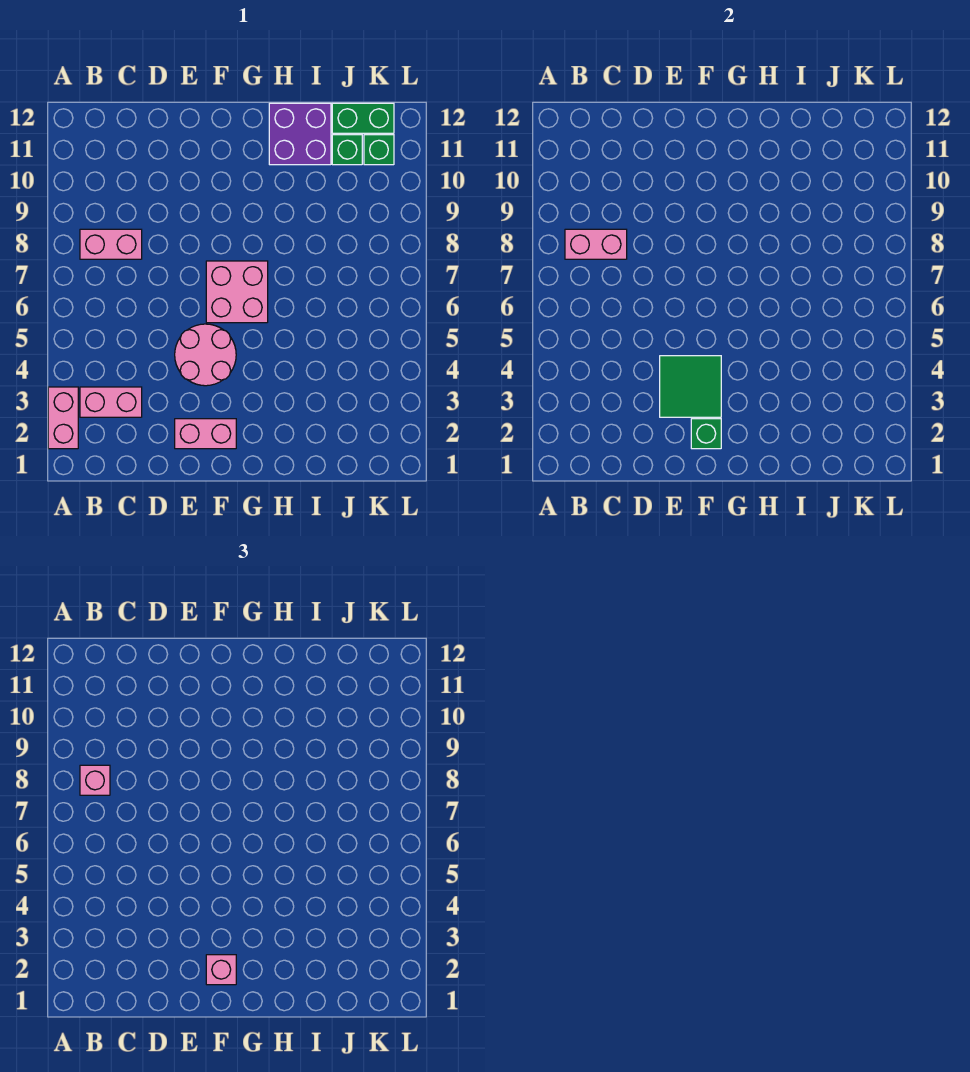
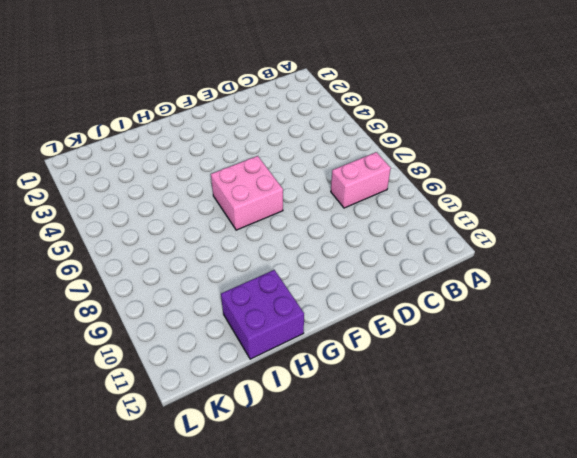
none -> pink 1x2 brick [48,387,78,449]
none -> pink 1x2 brick [80,387,142,417]
none -> pink 1x2 brick [175,419,236,449]

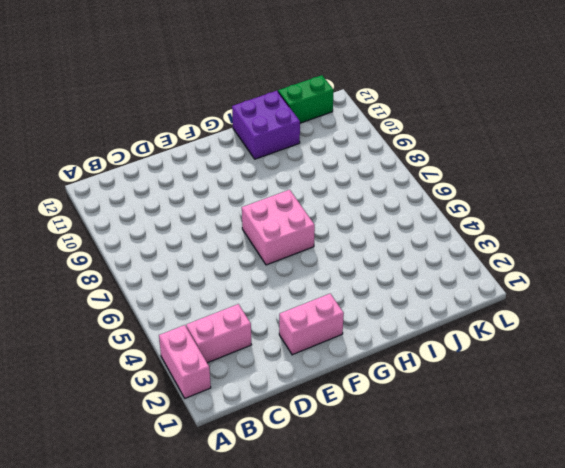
none -> pink 1x2 brick [80,229,142,259]
none -> pink 2x2 round brick [175,324,236,386]
none -> green 1x1 brick [332,135,362,165]

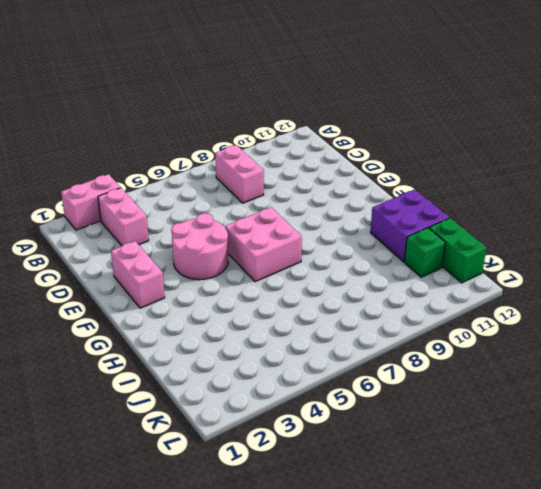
none -> green 1x1 brick [364,135,394,165]
none -> pink 1x2 brick [565,229,627,259]
none -> green 2x2 tile [660,356,721,417]

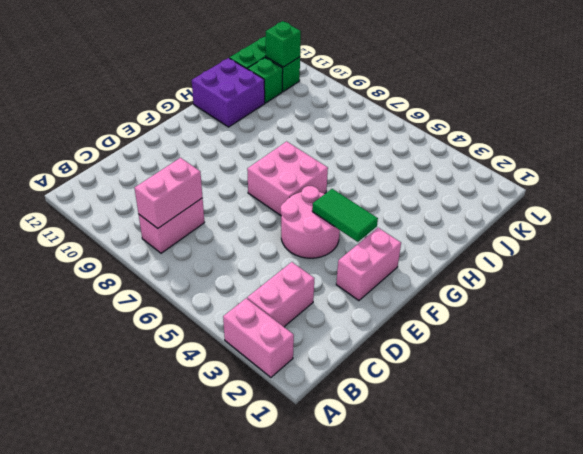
green 1x2 tile [312,189,378,242] -> green 2x2 tile [660,356,721,417]
green 1x1 brick [266,21,301,67] -> green 1x1 brick moved to [691,419,721,449]
none -> pink 1x1 brick [80,765,110,795]
none -> pink 1x1 brick [206,955,236,985]

